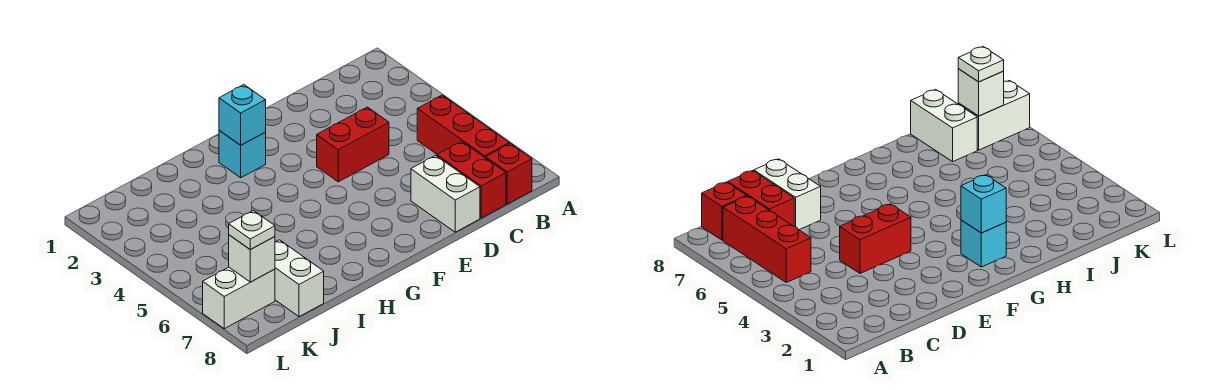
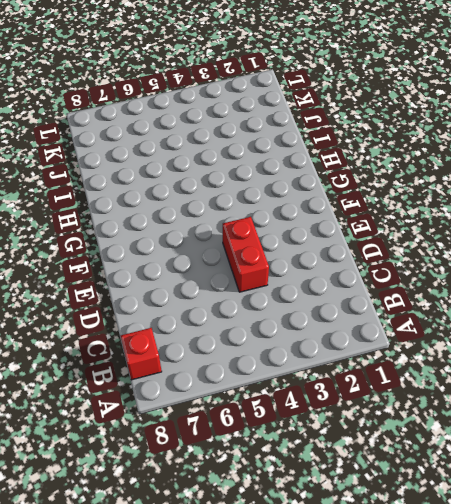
none -> red 1x3 brick [417,95,509,158]
none -> red 1x2 brick [437,141,506,218]

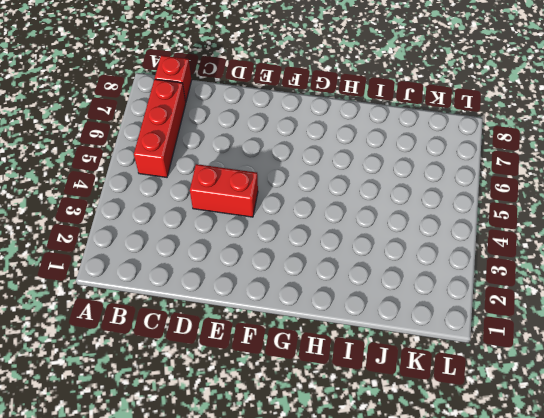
none -> red 1x2 brick [437,141,506,218]
none -> white 1x2 brick [411,155,480,232]

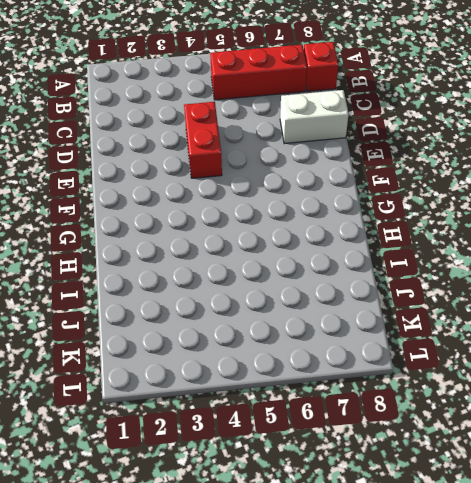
none -> red 1x2 brick [437,141,506,218]
none -> cyan 1x1 brick [219,131,266,178]

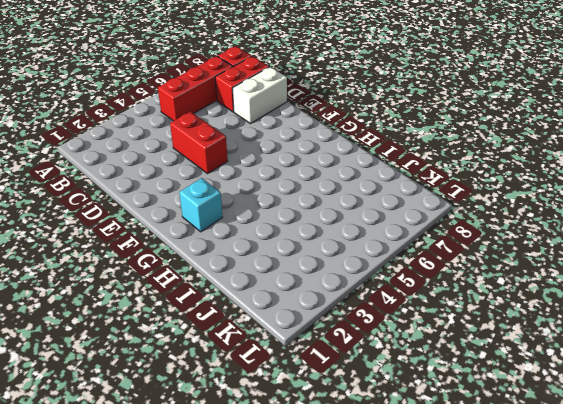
none -> white 1x2 brick [275,240,324,317]
none -> white 1x2 brick [203,267,275,329]

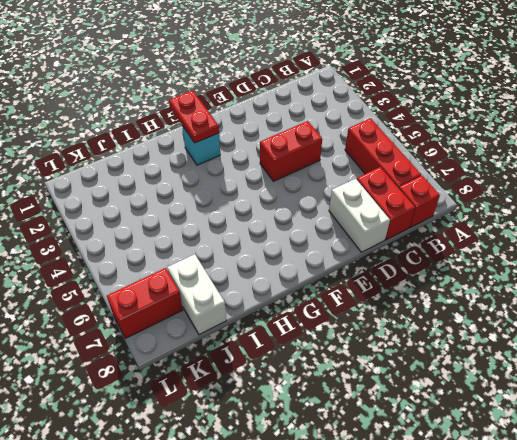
red 1x2 plate [169,90,219,143] -> cyan 1x1 brick [219,85,266,145]
red 1x2 brick [107,268,183,338] -> white 1x2 brick [203,267,275,329]
none -> white 1x1 brick [229,235,275,282]
none -> white 1x1 plate [229,211,275,250]

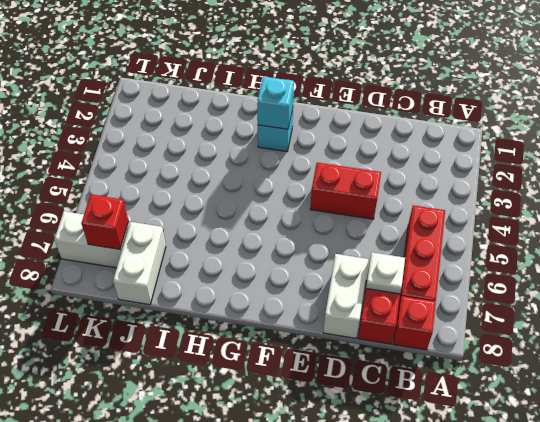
white 1x1 plate [366,252,405,294] -> white 1x1 plate moved to [229,211,275,250]
red 1x1 brick [81,194,129,249] -> white 1x1 brick [229,235,275,282]

